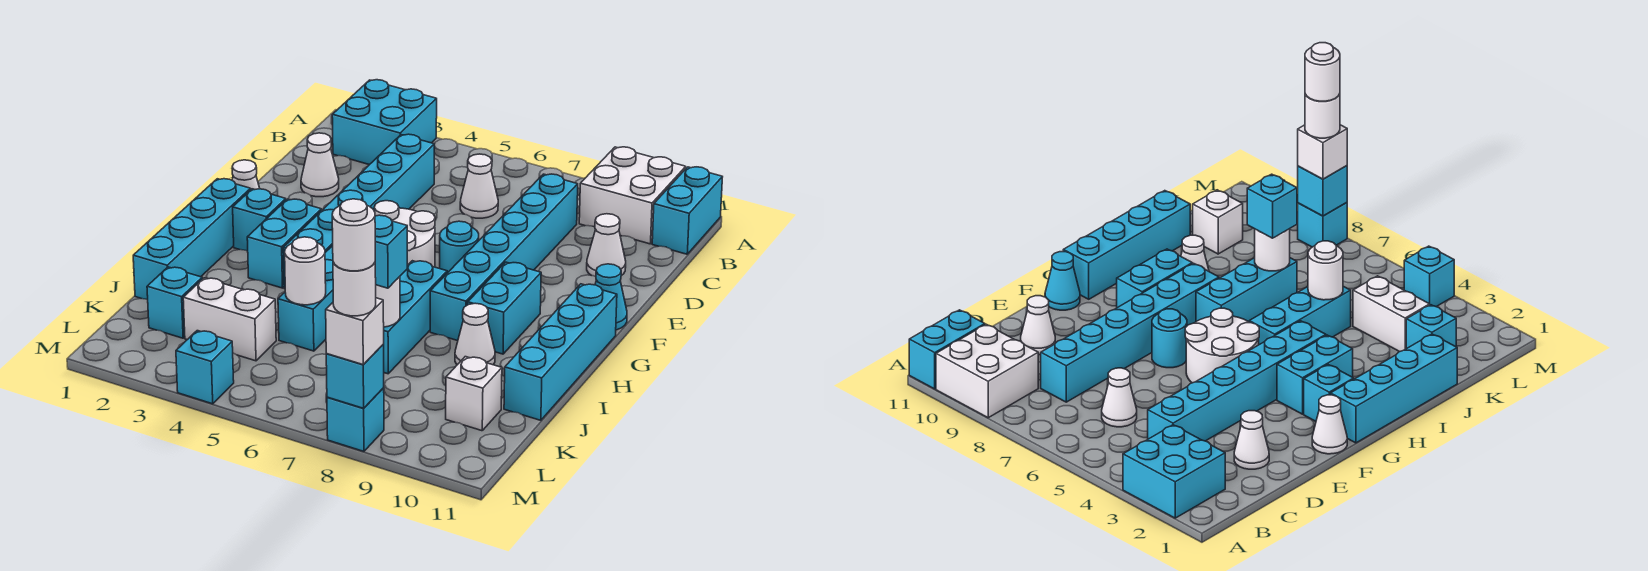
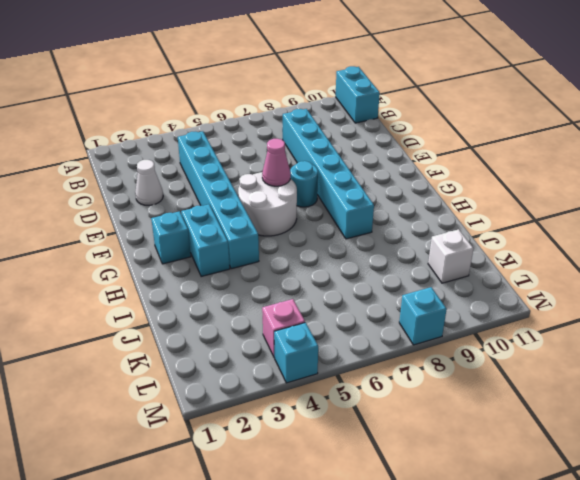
pink 1x1 cone [262,139,291,186] -> none
pink 1x1 brick [262,299,305,358] -> none
none -> cyan 2x2 brick [332,80,437,165]
none -> white 2x2 brick [579,147,686,244]
none -> white 1x1 cone [460,154,498,218]
none -> white 1x1 cone [587,214,626,277]

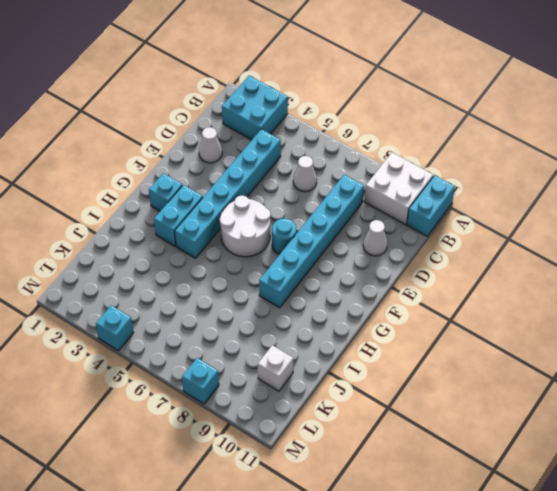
none -> white 1x1 cone [232,160,260,190]
none -> cyan 1x1 cone [595,264,627,330]
none -> cyan 1x4 brick [133,179,251,300]
none -> cyan 1x2 brick [468,262,541,354]

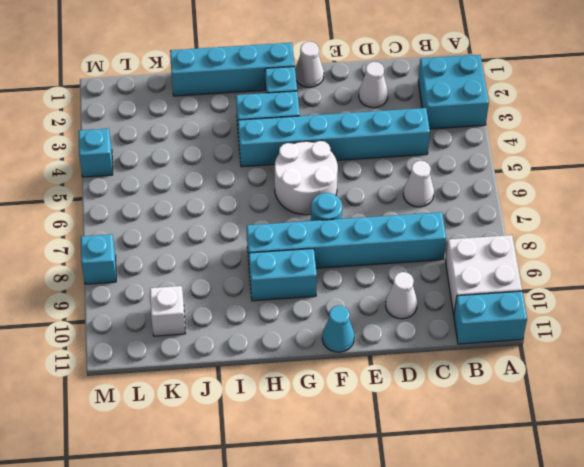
none -> cyan 1x4 brick [504,284,617,420]
none -> cyan 1x3 brick [278,246,333,351]
none -> cyan 1x3 brick [383,261,447,374]
none -> white 1x1 cone [455,303,495,365]

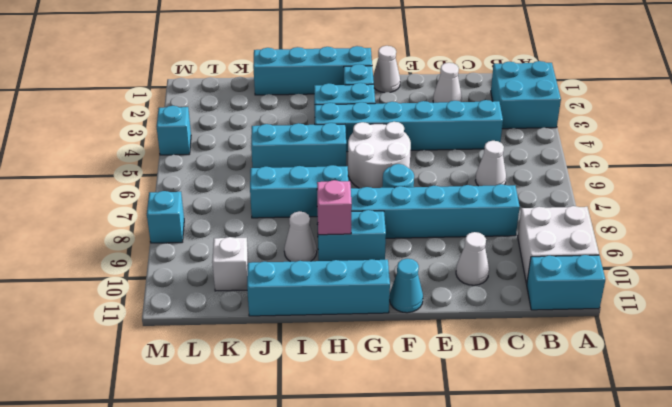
pink 1x1 brick [317,180,352,235] -> none
none -> cyan 1x1 brick [147,267,202,338]
none -> white 1x2 brick [183,278,276,361]
none -> white 1x1 round brick [285,237,326,305]
none -> white 1x1 round brick [376,277,400,327]

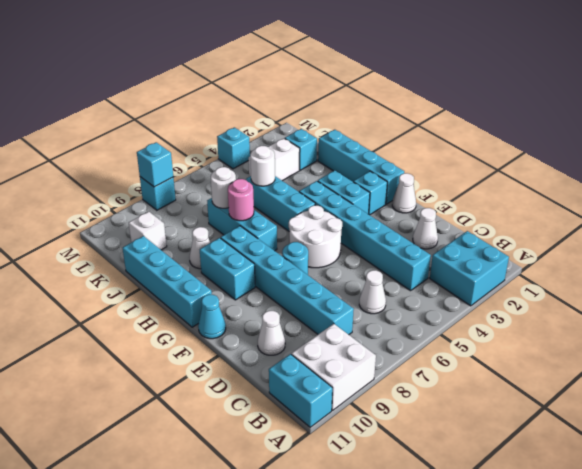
pink 1x1 round brick [228,179,254,221] -> none
none -> cyan 1x1 brick [375,215,407,288]
none -> white 1x1 brick [326,298,384,365]
none -> white 1x1 round brick [333,262,376,316]
none -> white 1x1 round brick [332,199,375,271]

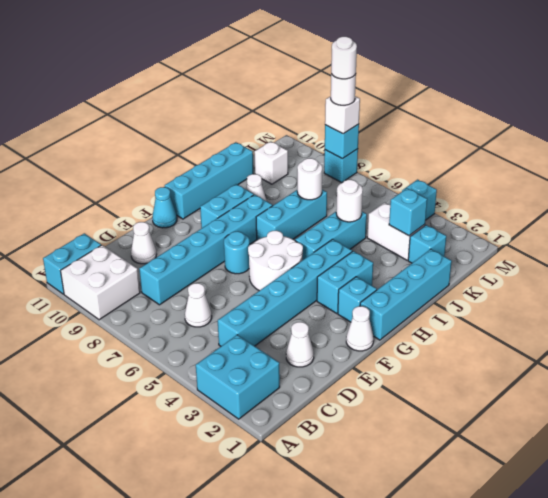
cyan 1x1 brick [389,188,427,236] -> cyan 1x1 brick moved to [375,215,407,288]

